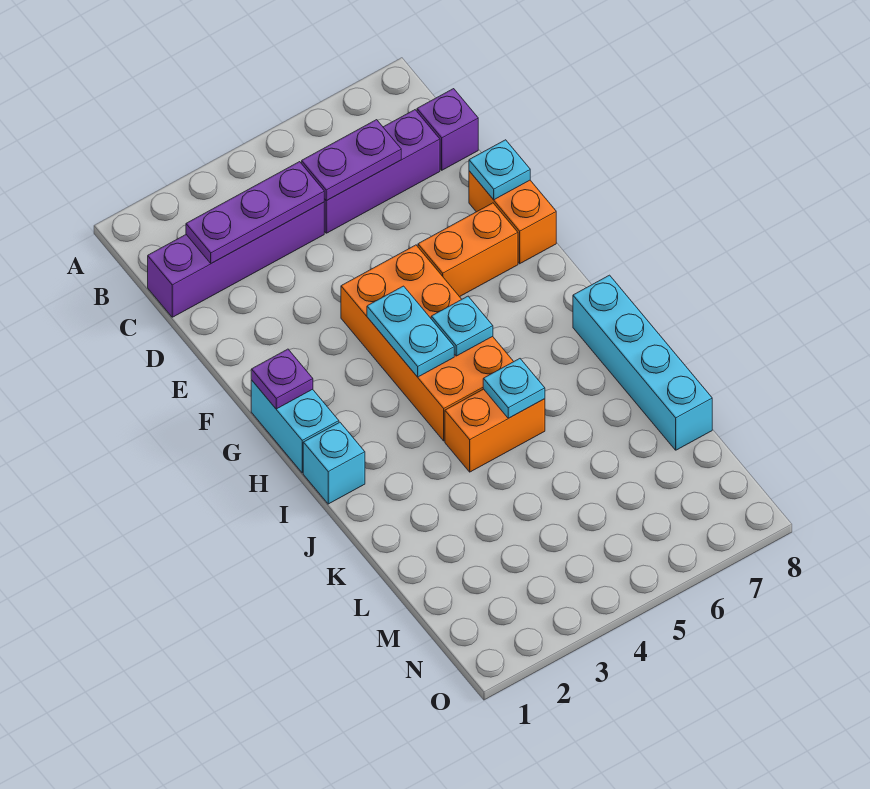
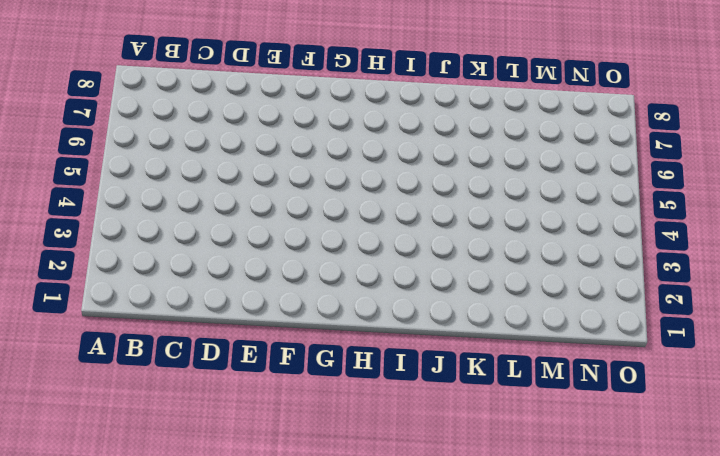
none -> purple 1x4 brick [148,202,324,317]
none -> purple 1x3 brick [324,110,440,233]
none -> purple 1x1 brick [417,89,478,170]

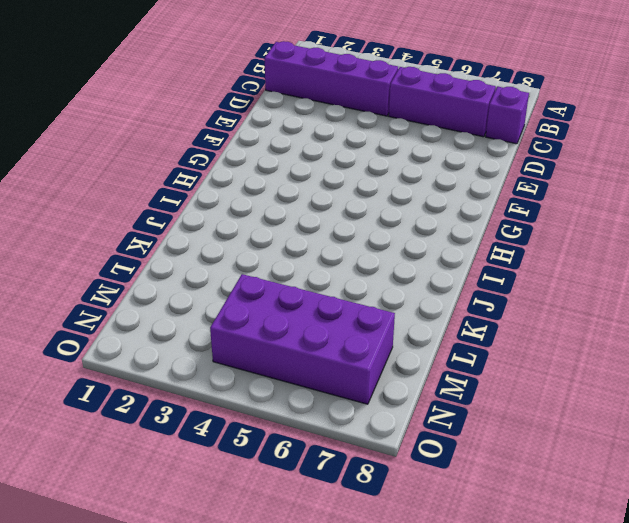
purple 2x4 brick [210,274,395,404] -> none
none -> orange 1x2 brick [469,171,556,264]
none -> orange 2x4 brick [341,245,514,441]
none -> orange 1x2 brick [418,203,518,297]

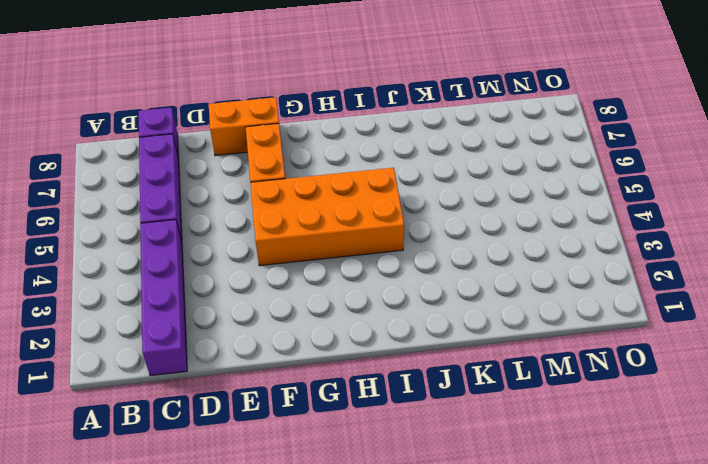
none -> cyan 1x2 brick [251,380,339,473]
none -> cyan 1x1 brick [303,422,365,504]
none -> cyan 1x4 brick [573,275,712,450]

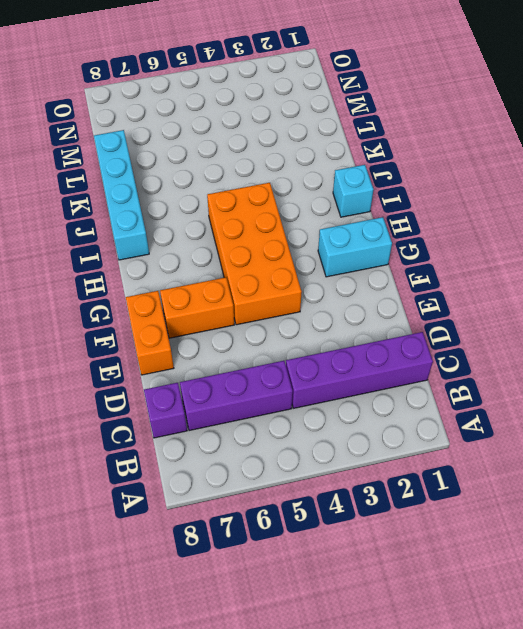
cyan 1x2 brick [318,217,392,277] -> cyan 1x2 brick turned to [251,380,339,473]
none -> orange 1x2 brick [445,389,545,472]
none -> purple 1x3 plate [186,162,324,263]
none -> purple 1x2 plate [302,120,401,201]

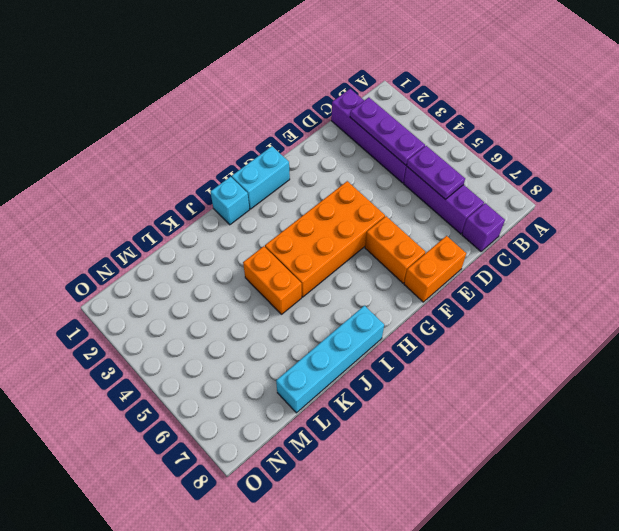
none -> cyan 1x1 plate [469,140,530,200]
none -> purple 1x1 plate [251,349,313,409]
none -> cyan 1x2 plate [367,286,454,377]

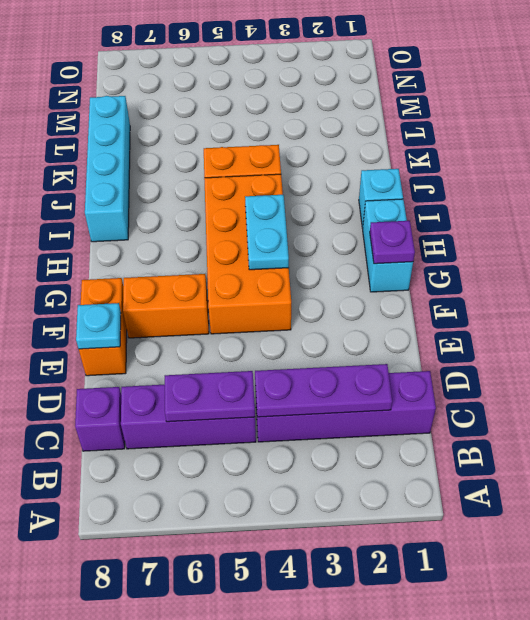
none -> cyan 1x1 plate [431,296,493,356]
none -> cyan 1x1 plate [483,359,545,418]

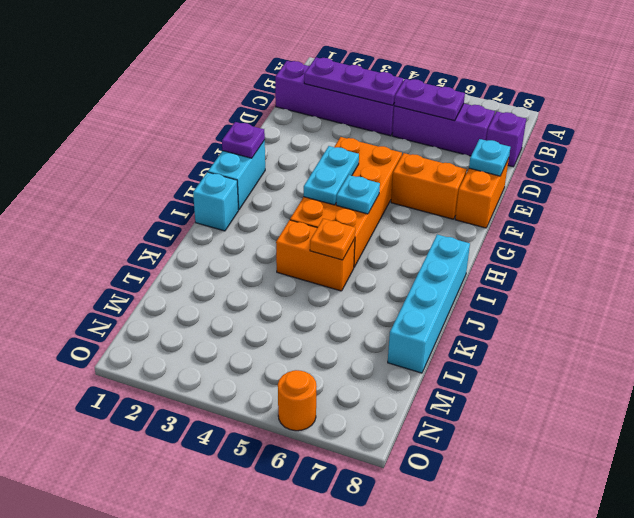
orange 1x1 plate [310,219,355,260] -> cyan 1x1 plate [483,359,545,418]
orange 1x1 round brick [278,370,317,431] -> none

